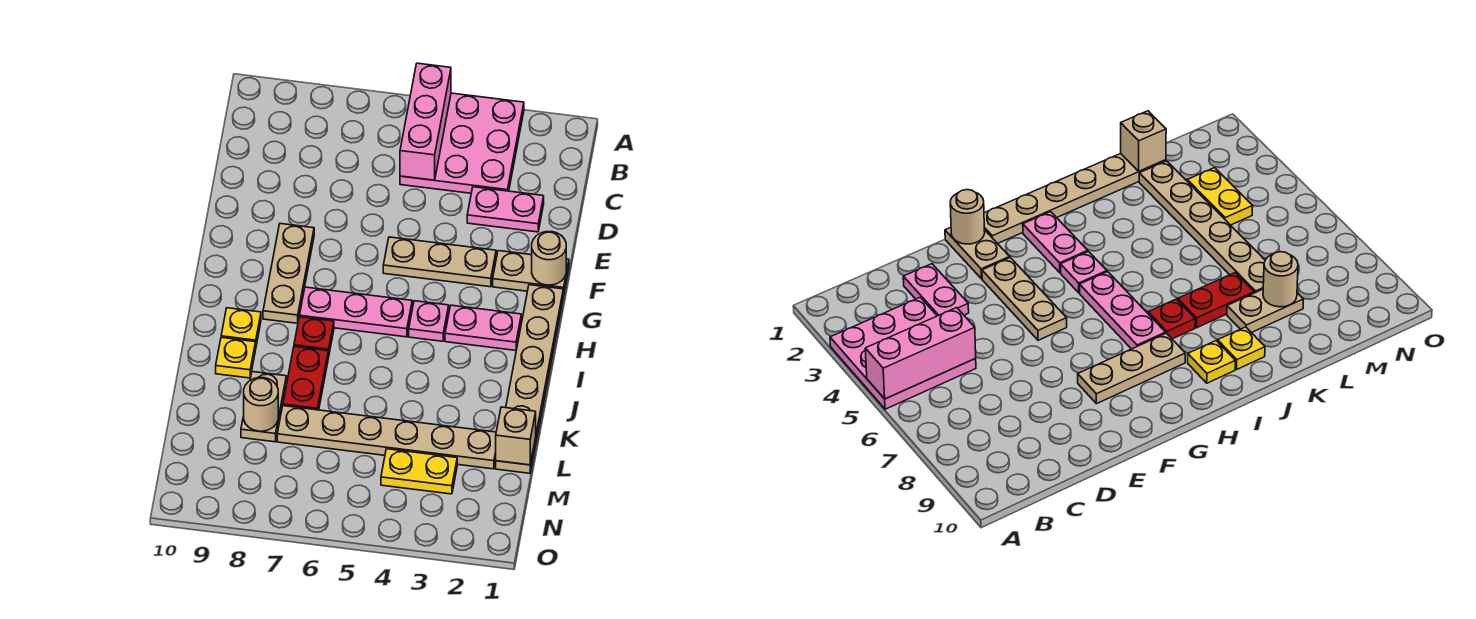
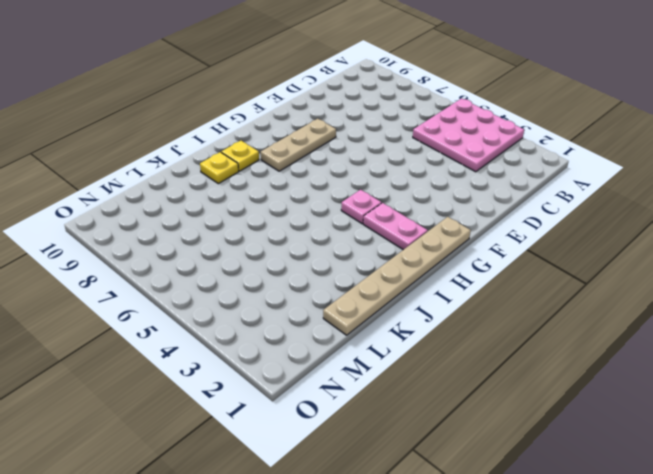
none -> pink 1x2 plate [467,187,544,232]
none -> tan 1x2 plate [493,251,569,295]
none -> tan 1x3 plate [383,237,496,287]

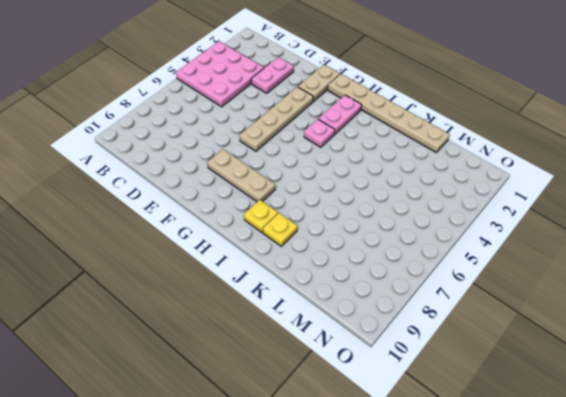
tan 1x4 plate [239,87,313,151] -> tan 1x3 plate [383,237,496,287]
none -> pink 1x3 plate [300,287,412,337]
none -> red 1x1 plate [294,317,334,357]
none -> red 1x2 plate [283,346,328,410]

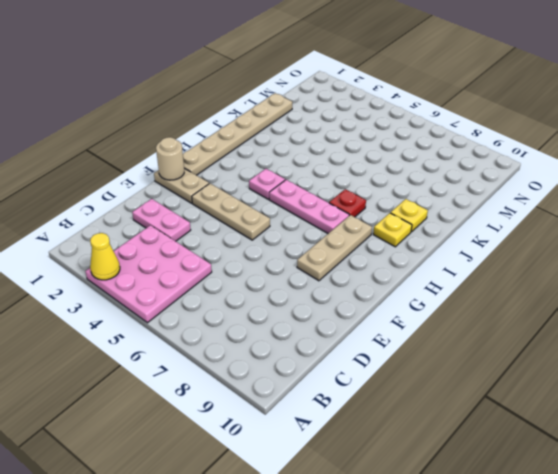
yellow 1x1 cone [90,233,120,280] -> none
none -> pink 1x2 plate [445,305,521,350]
none -> red 1x2 plate [283,346,328,410]
none -> tan 1x2 plate [241,372,286,442]

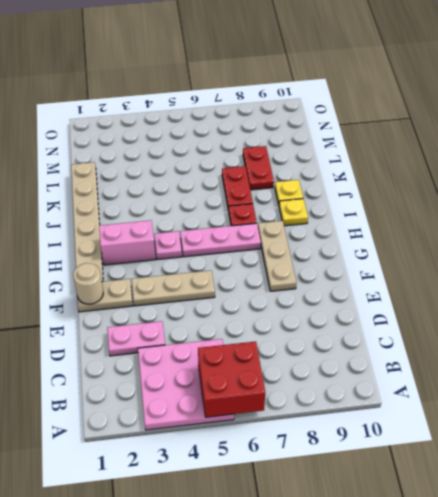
red 2x2 brick [198,341,265,417] -> pink 1x3 brick [400,63,451,180]
pink 1x2 brick [99,220,155,265] -> pink 1x2 plate [445,305,521,350]
red 1x2 plate [243,146,274,190] -> tan 1x2 plate [241,372,286,442]
none -> tan 1x6 plate [277,406,496,469]
none -> yellow 1x2 plate [381,449,457,494]
none -> tan 1x1 brick [496,407,536,465]

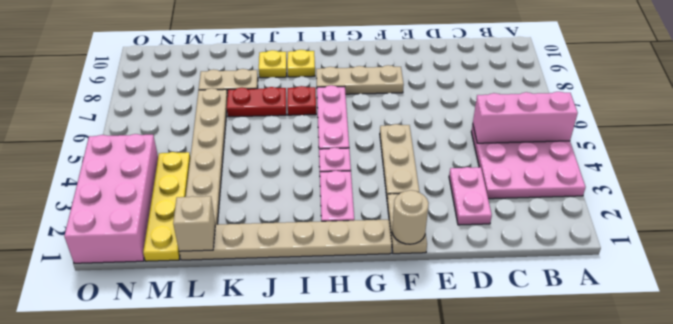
yellow 1x4 plate [143,152,190,261] -> yellow 1x2 plate [381,449,457,494]
pink 2x4 brick [64,134,158,263] -> none
none -> tan 1x1 round brick [244,378,278,431]

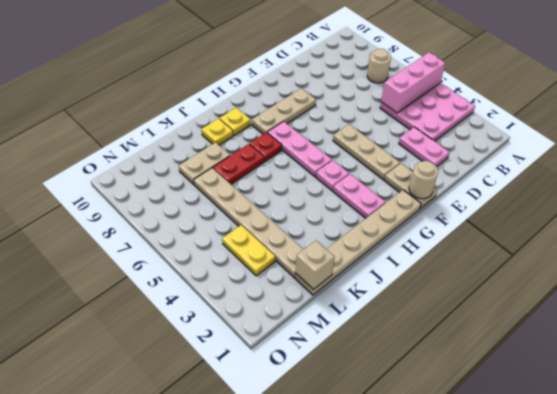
tan 1x1 round brick [367,49,391,83] -> tan 1x1 round brick moved to [244,378,278,431]

